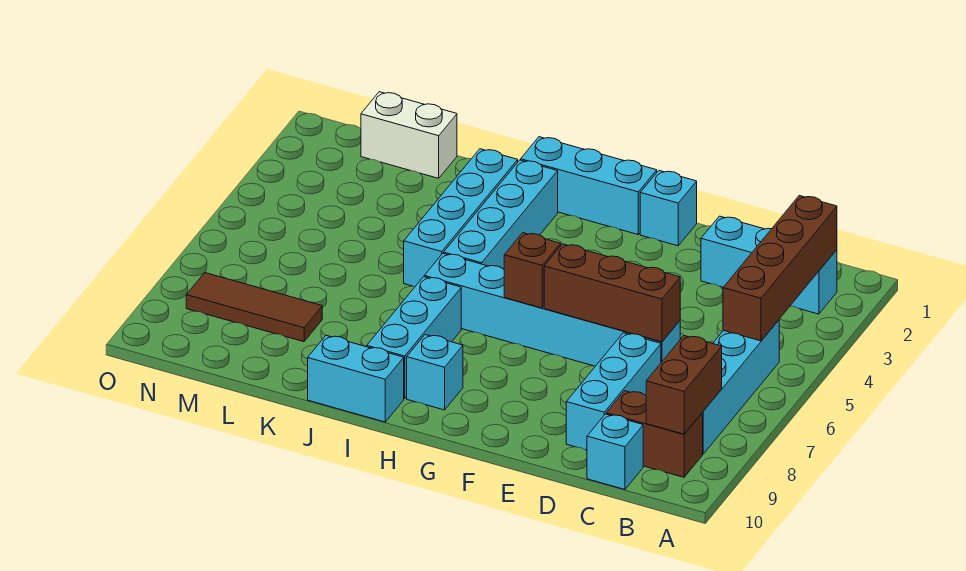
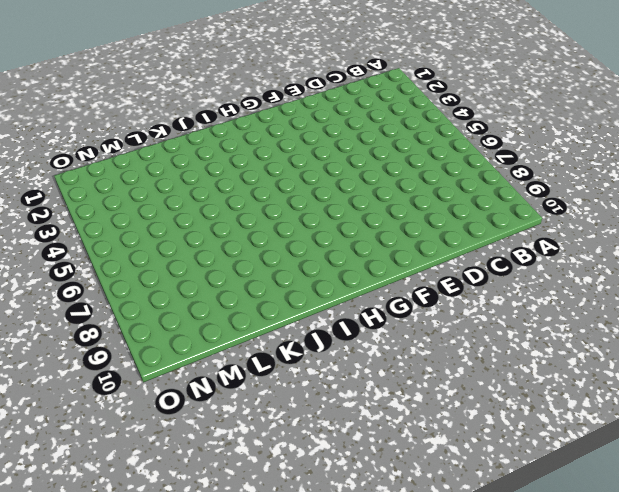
none -> cyan 1x3 brick [701,216,837,314]
none -> cyan 1x4 brick [702,320,779,454]
none -> brown 1x2 brick [606,391,703,477]

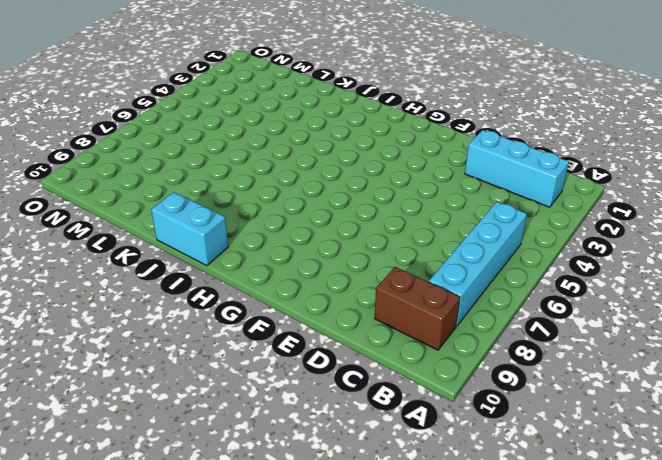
none -> cyan 1x1 brick [587,414,643,489]
none -> cyan 1x6 brick [424,253,680,366]
none -> cyan 1x3 brick [566,333,661,450]

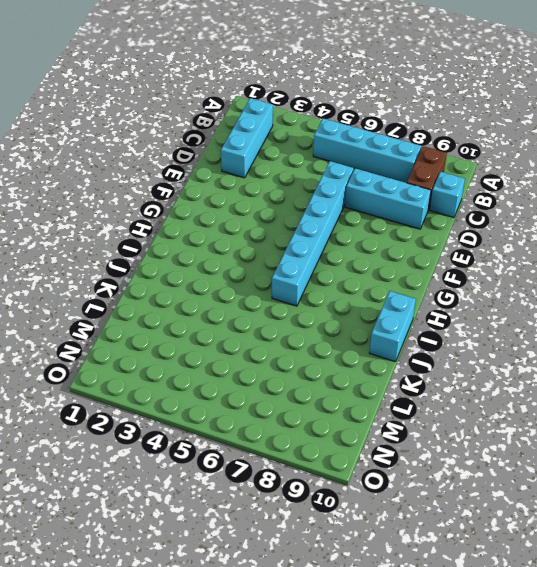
none -> cyan 1x1 brick [640,171,697,246]
none -> cyan 1x3 brick [521,137,657,234]
none -> cyan 1x1 brick [407,335,463,410]

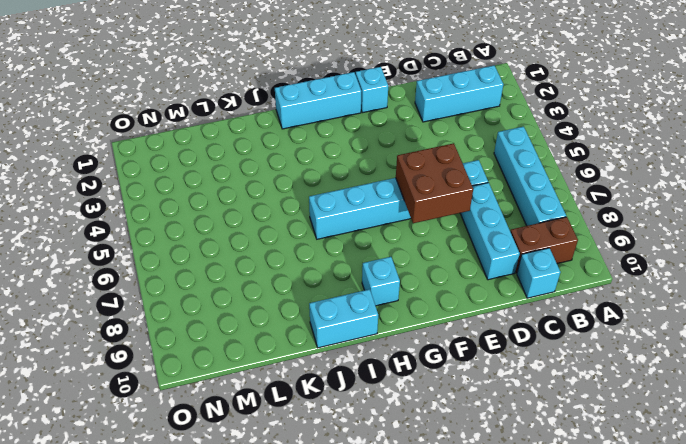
brown 2x2 brick [396,143,473,223] -> brown 1x3 brick [544,244,680,342]
none -> cyan 1x4 brick [444,160,558,269]
none -> cyan 1x3 brick [367,277,461,399]
none -> cyan 1x4 brick [404,149,518,287]

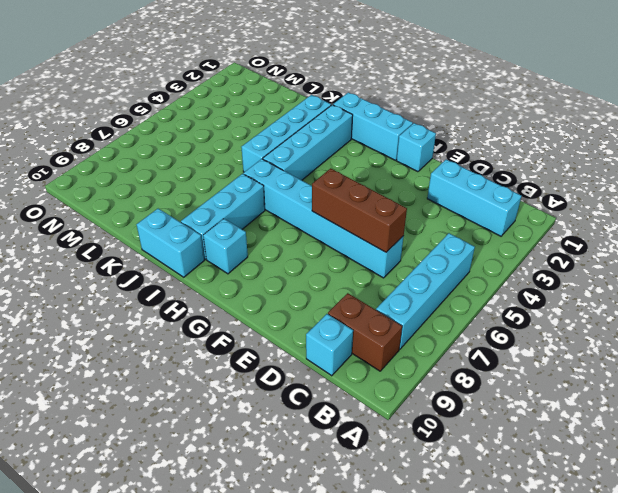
none -> cyan 1x3 brick [566,333,661,450]
none -> white 1x2 brick [361,92,457,178]
none -> brown 1x3 tile [186,273,322,342]

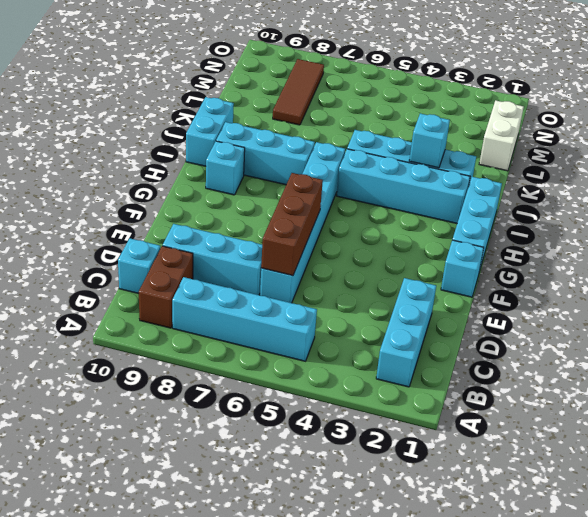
cyan 1x1 brick [409,114,450,168] -> none
none -> brown 1x4 brick [723,196,837,341]
none -> brown 1x2 brick [646,336,722,434]
none -> brown 1x1 brick [504,233,561,308]

